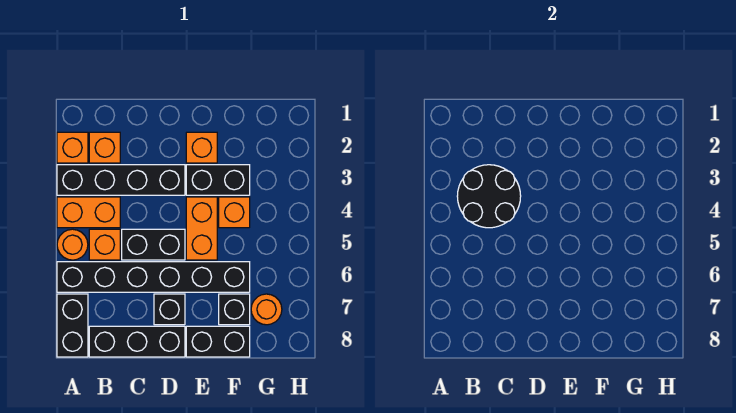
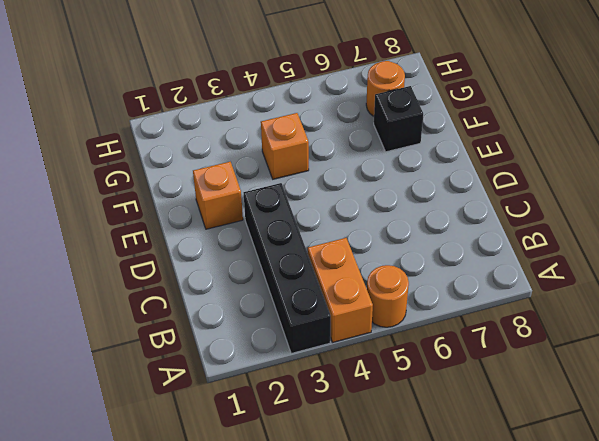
none -> orange 1x1 brick [57,132,88,163]
none -> black 1x6 brick [57,262,250,292]
none -> black 1x2 brick [57,294,88,357]

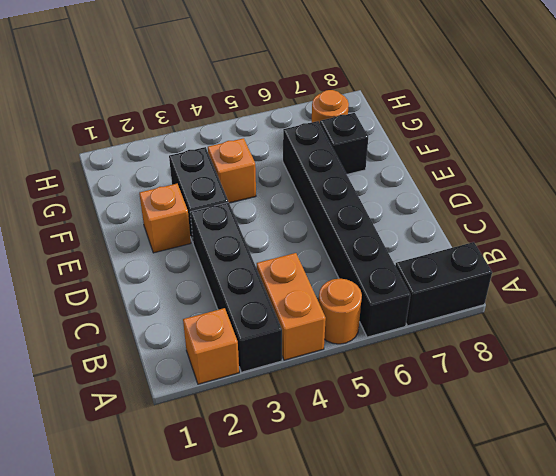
none -> orange 1x1 brick [89,132,120,163]
none -> orange 1x1 brick [89,229,120,260]
none -> black 1x3 brick [89,326,185,357]

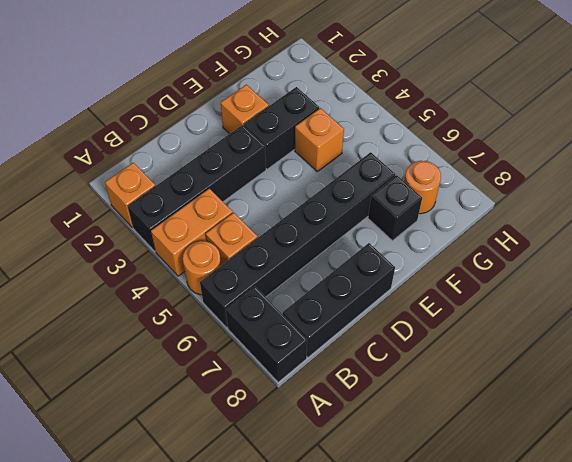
none -> orange 1x1 brick [89,132,120,163]
none -> black 1x2 brick [122,229,185,260]
none -> black 1x1 brick [154,294,185,325]

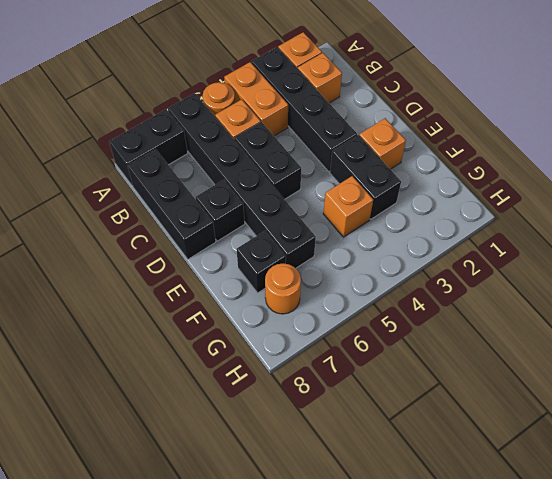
none -> orange 1x2 brick [186,197,217,260]
none -> black 1x2 brick [186,326,250,357]
none -> black 2x2 round brick [457,165,521,228]

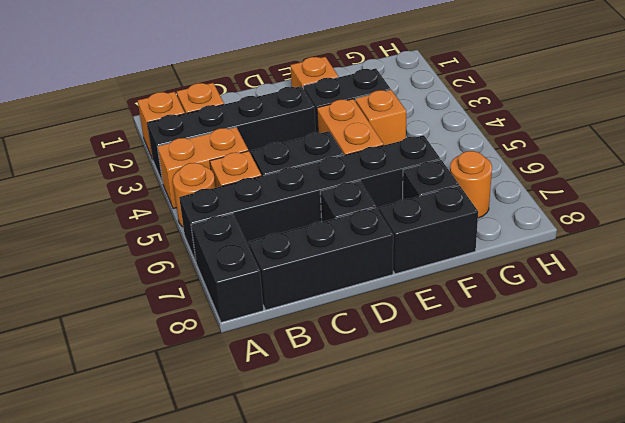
none -> black 2x2 round brick [457,165,521,228]

